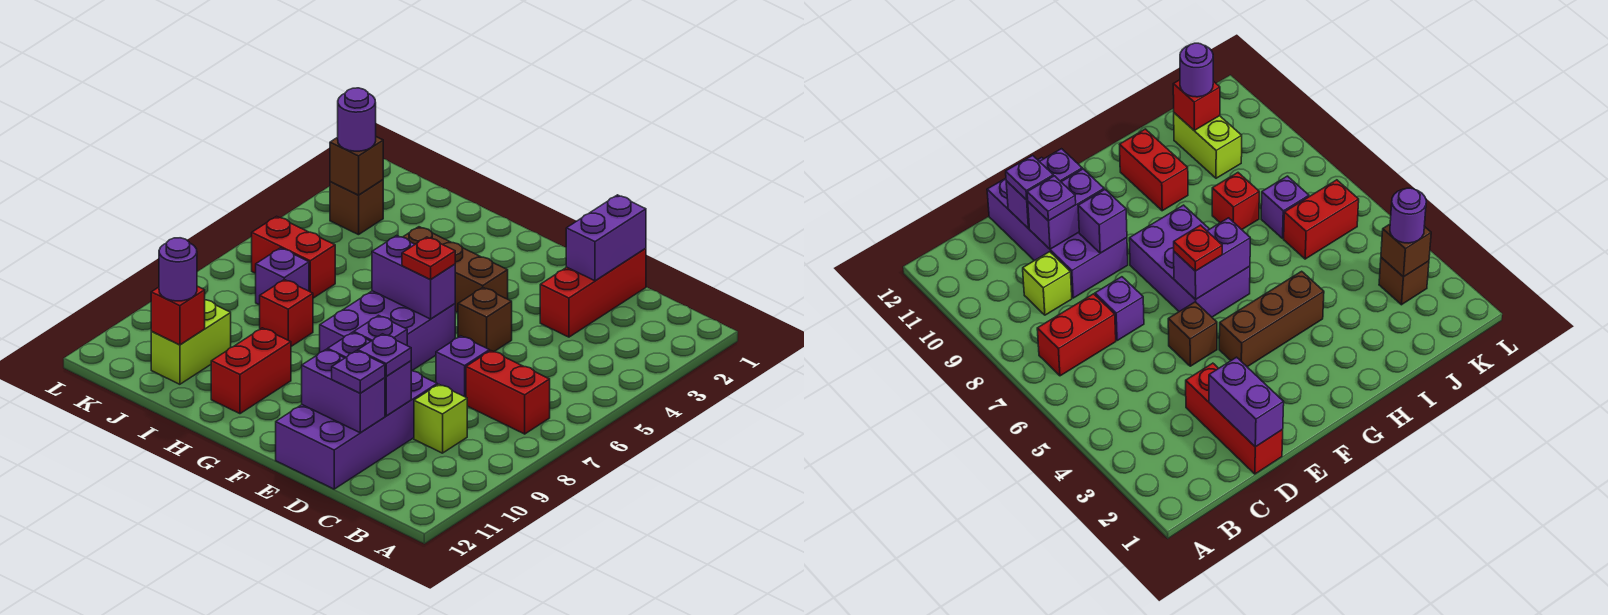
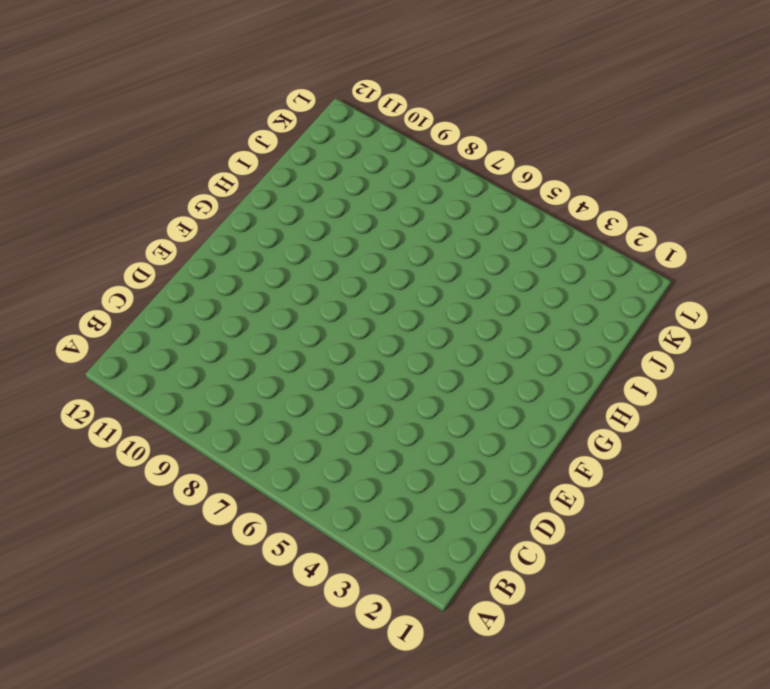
none -> red 1x2 brick [466,351,550,434]
none -> lime 1x1 brick [414,384,467,453]
none -> red 1x3 brick [540,248,646,337]

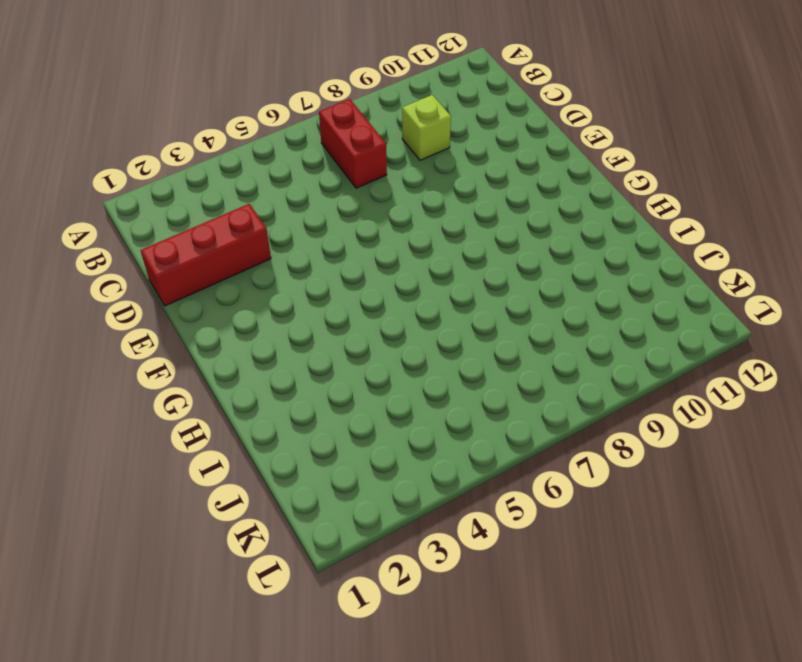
none -> purple 1x1 brick [436,336,489,397]
none -> purple 2x4 brick [276,371,437,489]
none -> brown 1x1 brick [458,288,512,352]

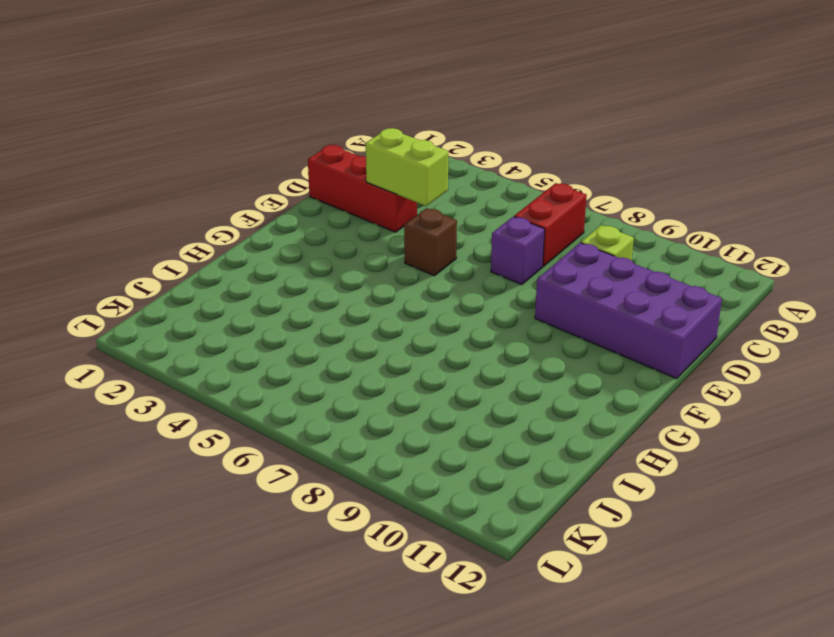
lime 1x2 brick [366,128,448,206] -> lime 1x2 brick moved to [151,300,231,384]
none -> brown 1x3 brick [403,227,508,313]
none -> purple 2x3 brick [320,291,455,371]
none -> red 1x2 brick [211,328,291,414]

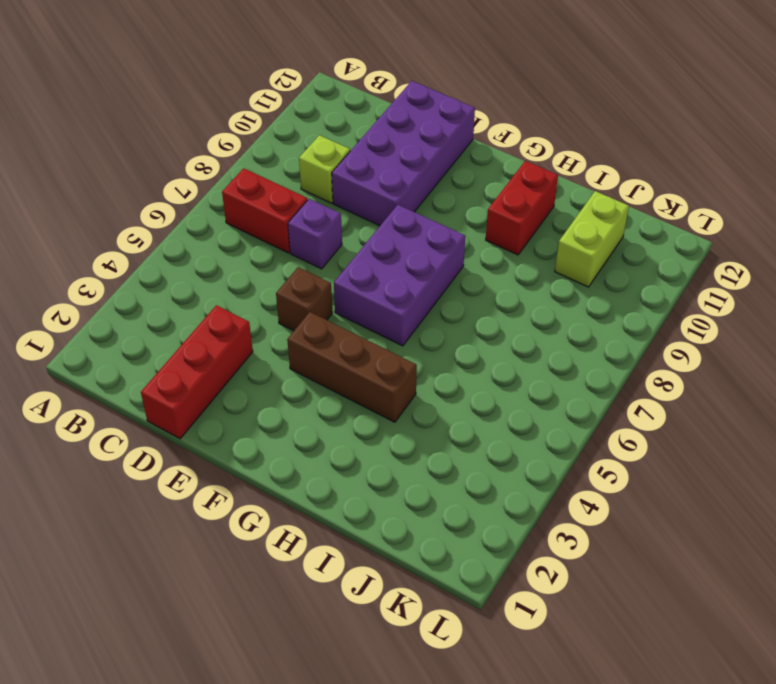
none -> red 1x1 brick [260,279,313,346]
none -> red 1x2 brick [252,216,335,298]
none -> purple 1x1 brick [256,248,309,305]

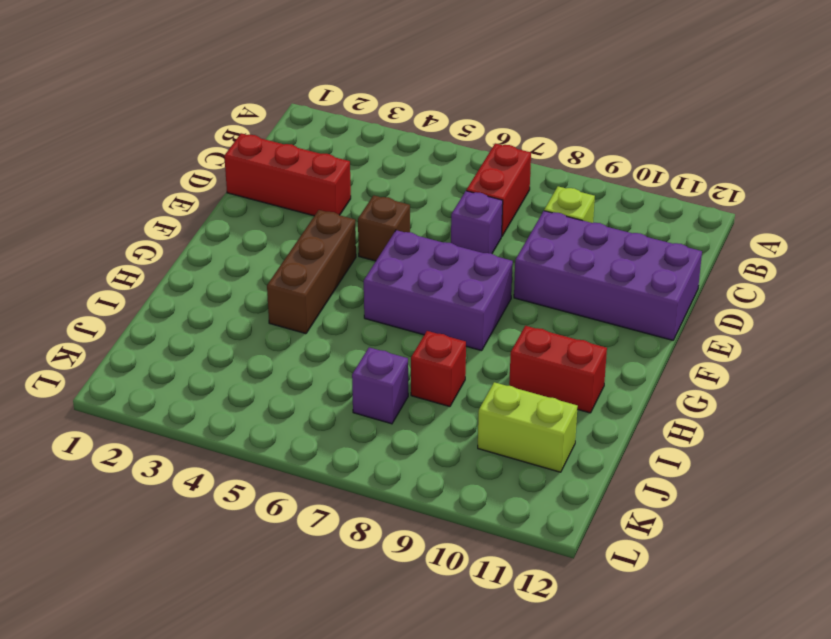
none -> red 1x2 brick [252,216,335,298]
none -> brown 1x1 brick [330,180,383,235]
none -> purple 1x2 brick [566,195,646,281]

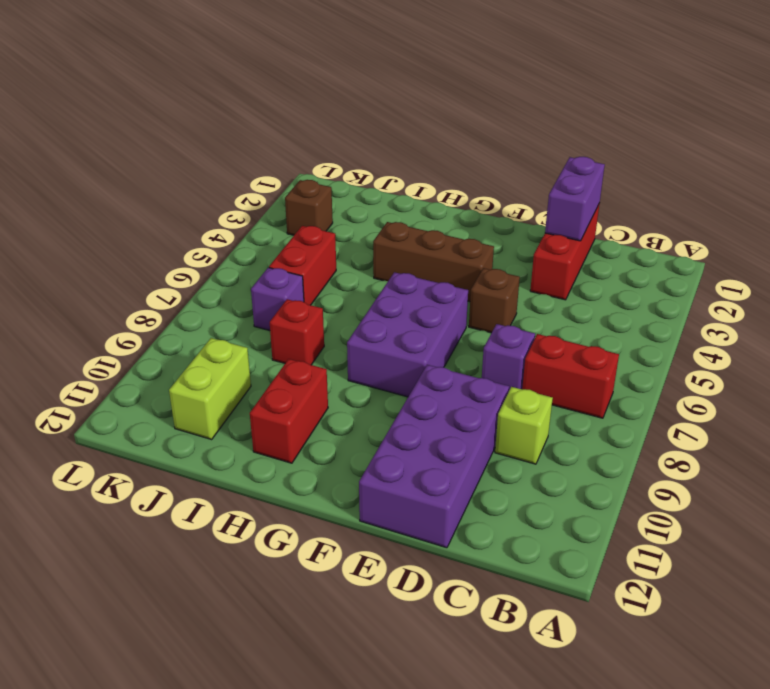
red 1x2 brick [269,226,336,305] -> red 1x2 brick turned to [252,216,335,298]
none -> purple 1x2 brick [328,332,411,416]
none -> purple 1x2 brick [302,349,385,433]
none -> purple 1x1 brick [354,315,407,345]

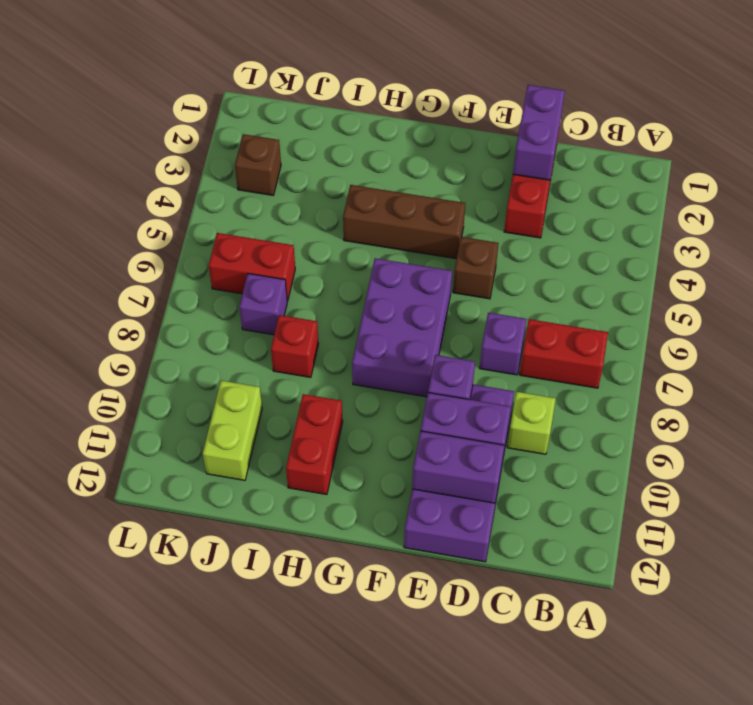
none -> purple 1x2 brick [372,236,455,319]
none -> red 1x1 brick [151,286,205,345]
none -> brown 1x1 brick [330,137,383,195]

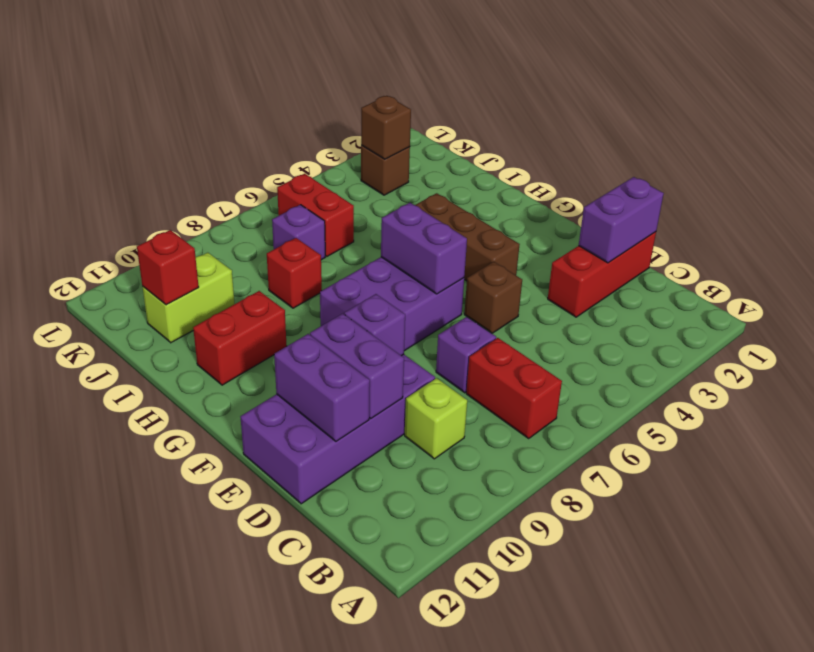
none -> purple 1x1 plate [358,334,411,376]
none -> purple 1x1 plate [332,351,385,393]
none -> red 1x1 plate [402,237,455,279]

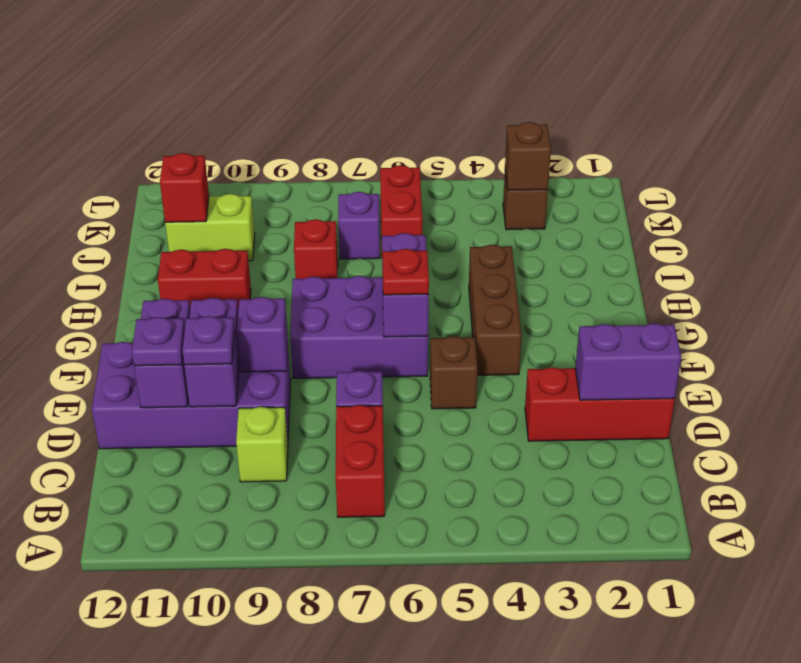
none -> purple 1x1 round brick [159,238,197,301]
none -> purple 1x1 round brick [338,88,376,151]

